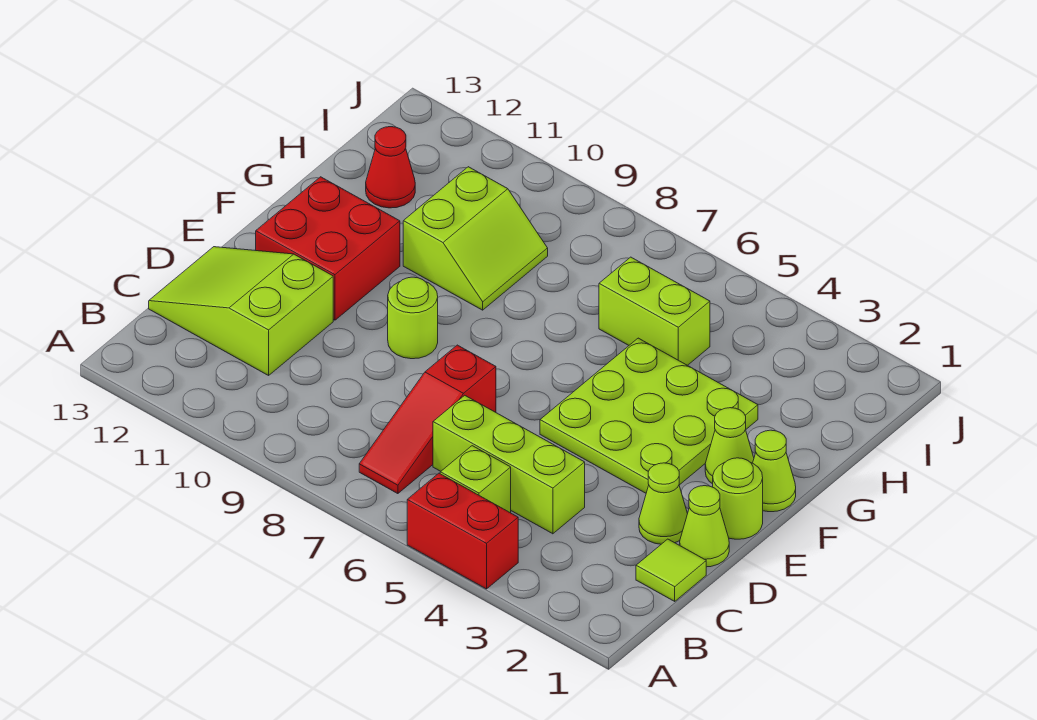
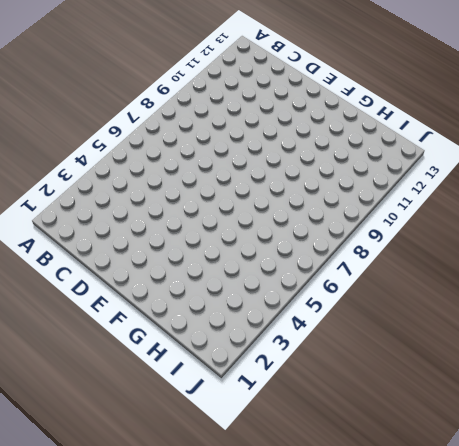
none -> red 1x2 brick [407,473,518,589]
none -> lime 1x1 brick [440,446,511,513]
none -> red 1x3 slope [359,345,496,494]

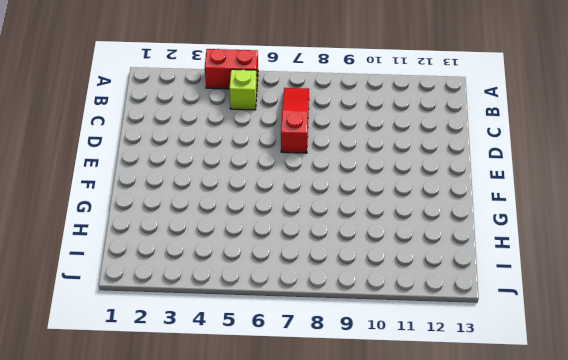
none -> lime 1x1 tile [636,539,706,601]
none -> lime 1x3 brick [433,395,585,534]
none -> lime 2x3 slope [149,247,333,375]

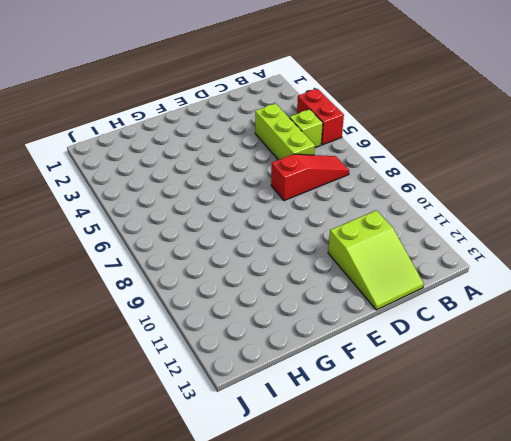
none -> lime 1x1 tile [636,539,706,601]
none -> lime 1x1 cone [680,486,729,567]
none -> lime 1x1 cone [639,463,688,544]

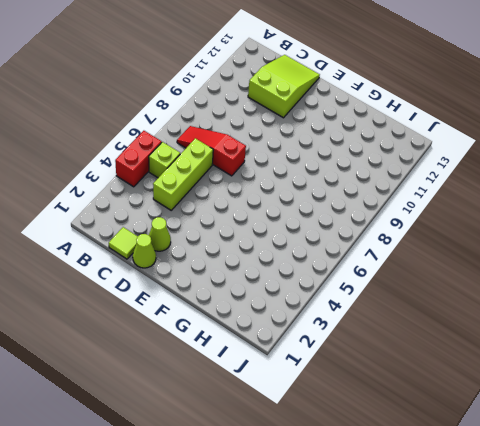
none -> lime 1x1 round brick [713,458,763,539]
none -> lime 3x3 plate [540,338,758,493]
none -> lime 1x1 round brick [388,277,438,359]

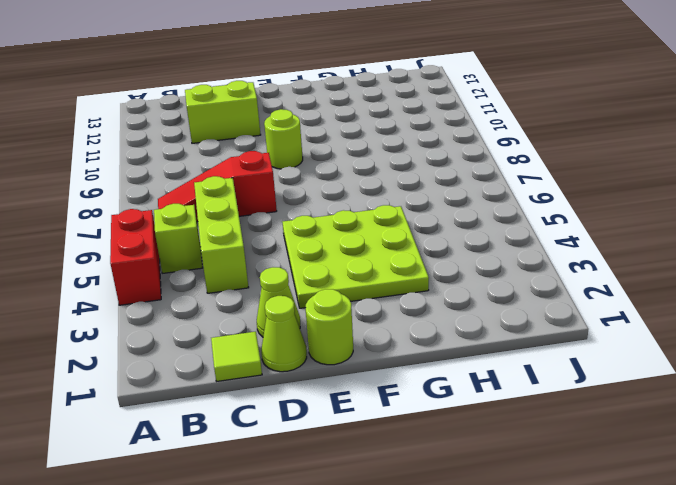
none -> red 2x2 brick [256,177,400,320]
none -> lime 1x1 cone [753,430,796,512]
none -> lime 1x1 cone [705,408,754,484]

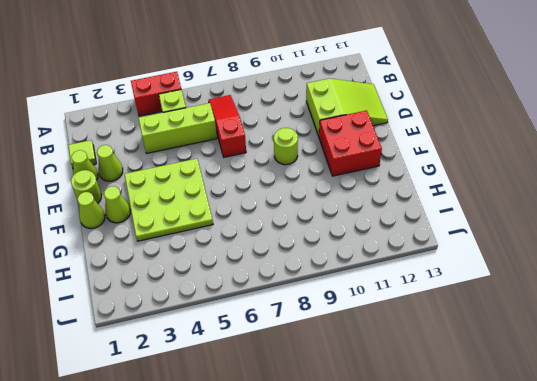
none -> lime 2x2 slope [403,167,548,310]
none -> lime 1x2 brick [599,257,710,365]
none -> red 1x1 cone [366,127,415,208]

